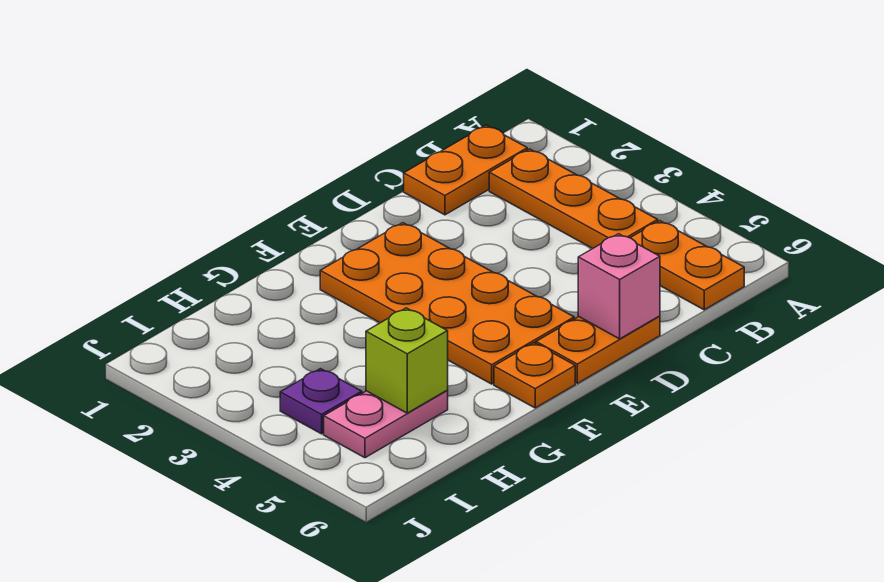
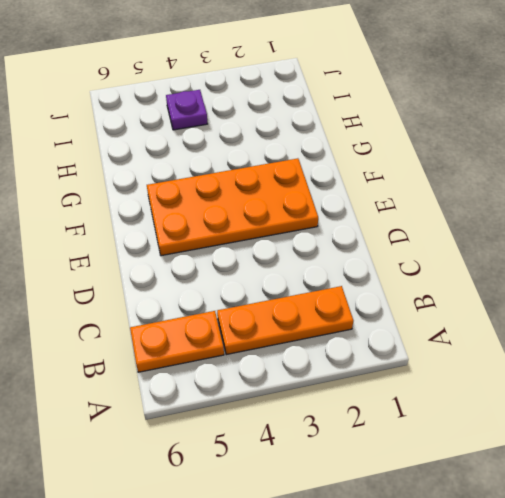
none -> orange 1x2 plate [404,125,527,215]
none -> orange 1x2 plate [536,316,660,383]

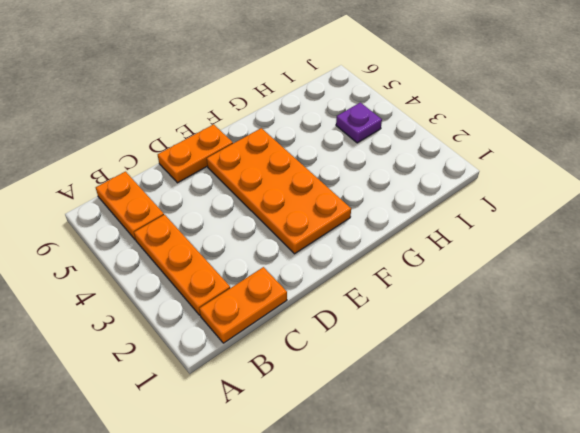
none -> orange 1x1 plate [494,343,575,408]
none -> pink 1x2 plate [324,391,448,458]

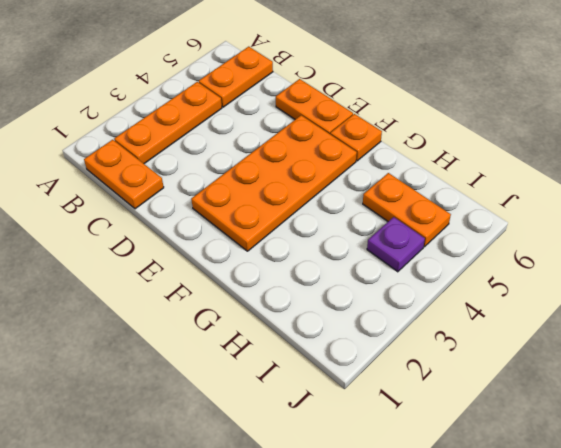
orange 1x2 plate [363,173,451,247] -> pink 1x2 plate [324,391,448,458]
none -> pink 1x1 brick [578,234,660,339]
none -> lime 1x1 brick [366,308,448,413]

